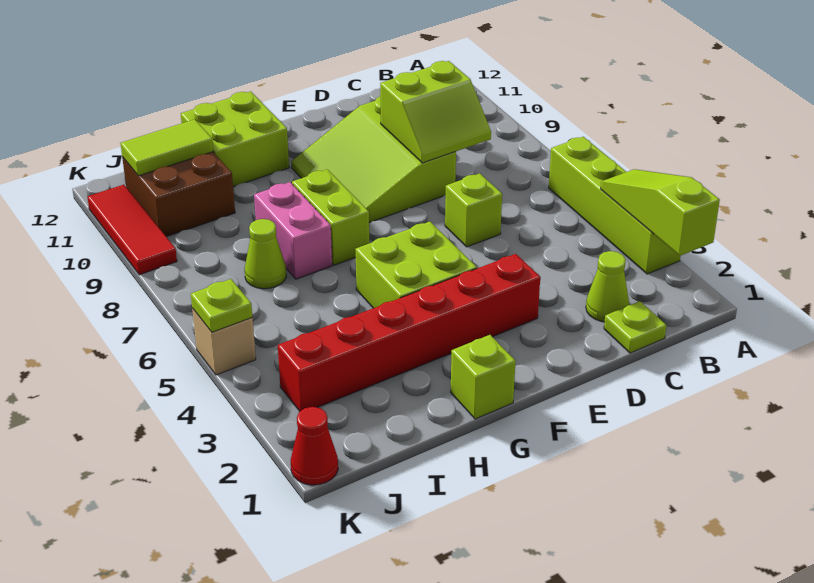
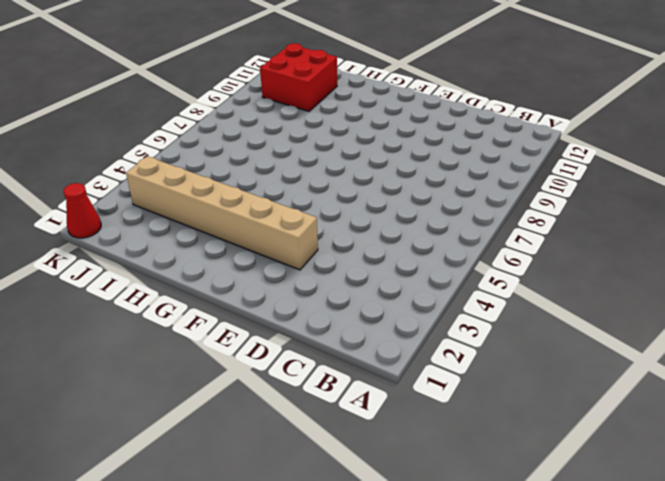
tan 1x6 brick [126,156,318,270] -> red 1x6 brick [278,254,540,411]
red 2x2 brick [260,43,337,111] -> brown 2x2 brick [122,152,235,237]
none -> lime 1x4 brick [549,137,680,274]
none -> lime 1x1 plate [604,301,667,353]
none -> lime 1x1 cone [586,251,629,322]

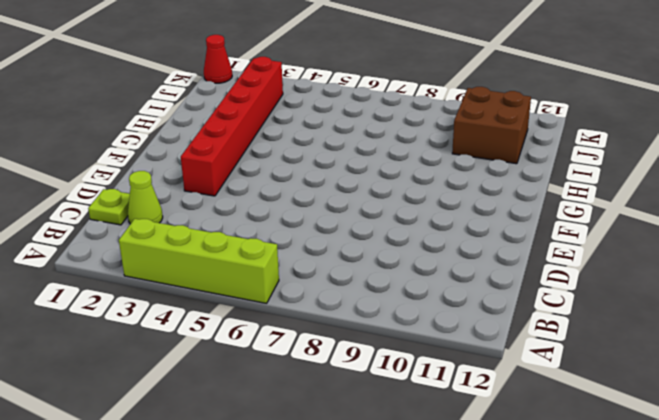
none -> lime 1x1 brick [445,173,502,247]
none -> lime 3x3 slope [291,97,456,223]
none -> lime 2x2 brick [355,222,477,308]

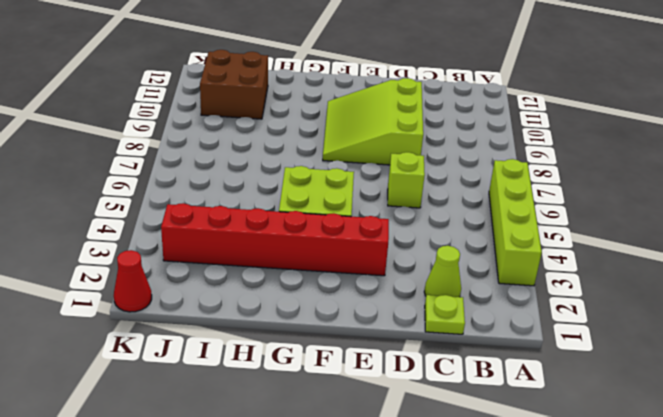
none -> lime 1x1 brick [451,335,516,419]
none -> lime 1x2 brick [292,169,369,265]
none -> lime 2x2 brick [181,91,289,187]

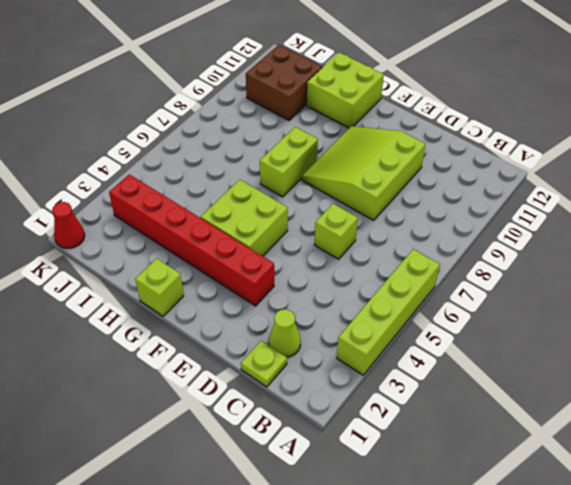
none -> pink 1x2 brick [254,182,332,279]
none -> lime 1x1 cone [245,219,286,289]
none -> tan 1x1 brick [192,308,256,375]

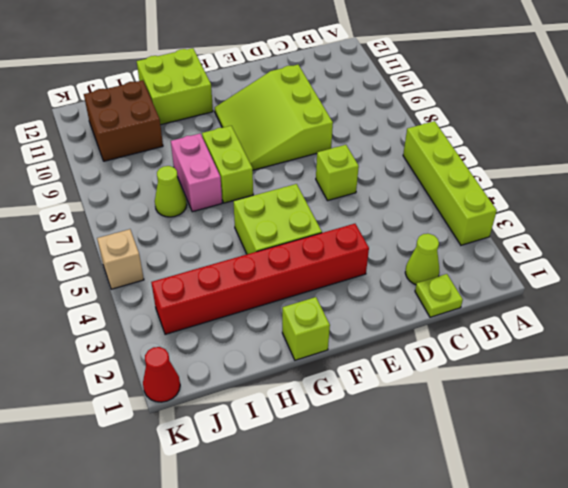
none -> red 1x3 tile [87,185,177,275]
none -> lime 1x3 slope [601,169,720,256]
none -> lime 2x2 slope [380,61,491,163]

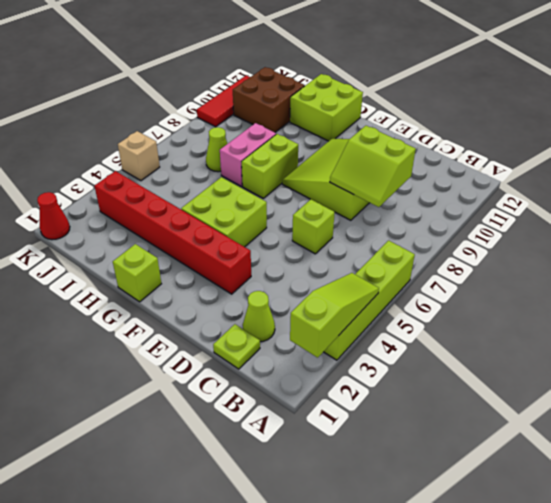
none -> lime 1x2 tile [120,119,213,176]
none -> lime 1x1 plate [191,279,252,332]

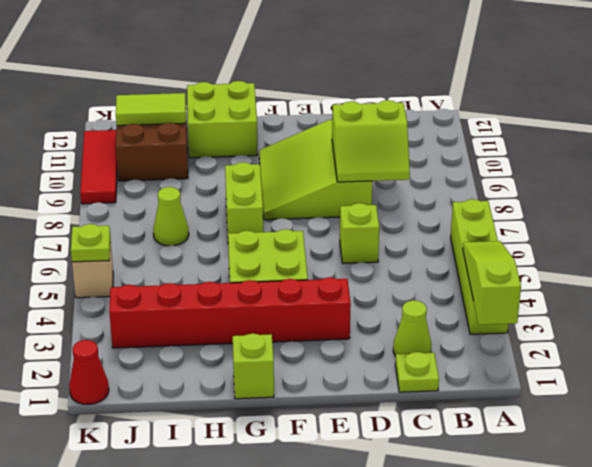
none -> pink 1x2 brick [254,182,332,279]

